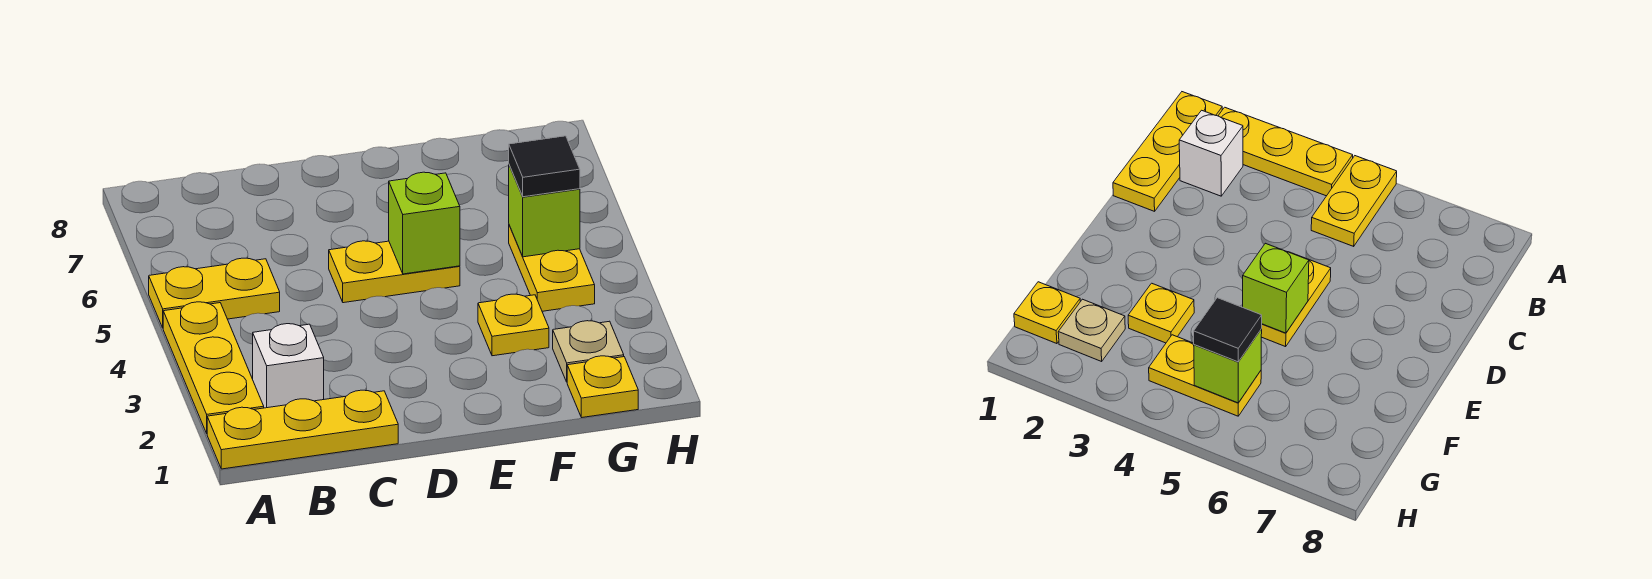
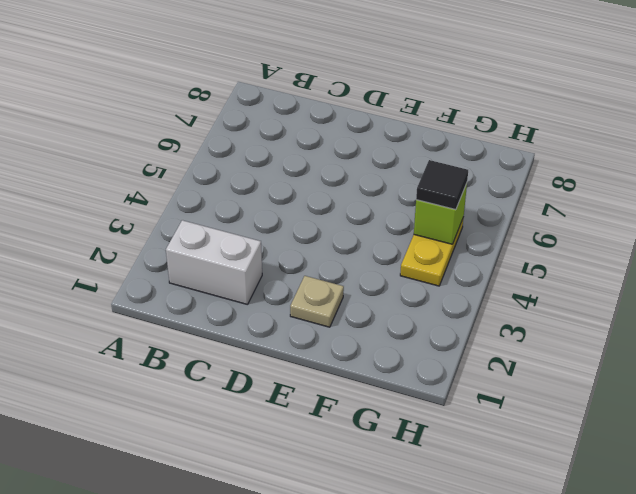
white 1x2 brick [166,220,262,305] -> white 1x1 brick [253,324,324,408]
tan 1x1 plate [290,276,344,327] -> tan 1x1 plate moved to [553,321,624,382]
none -> yellow 1x3 plate [207,390,398,469]
none -> yellow 1x3 plate [163,302,264,433]
none -> yellow 1x2 plate [149,258,280,328]

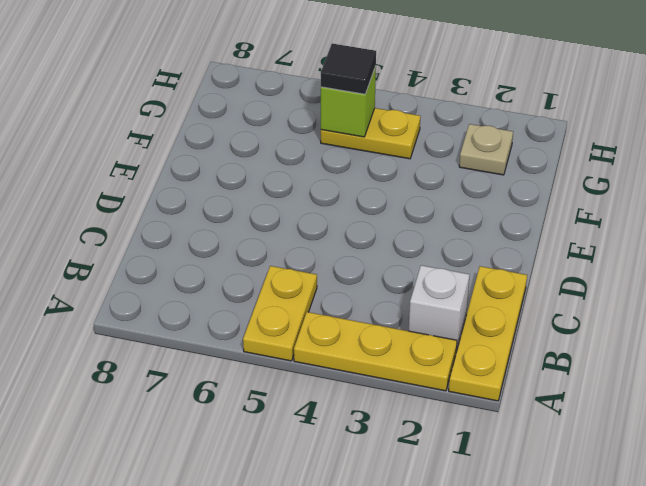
none -> yellow 1x2 plate [329,241,460,303]
none -> yellow 1x1 plate [478,294,549,356]
none -> yellow 1x1 plate [567,356,638,418]

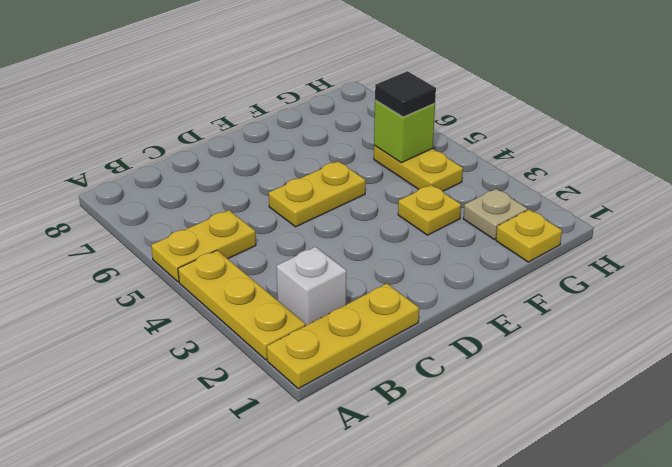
none -> lime 1x1 brick [389,172,460,274]

